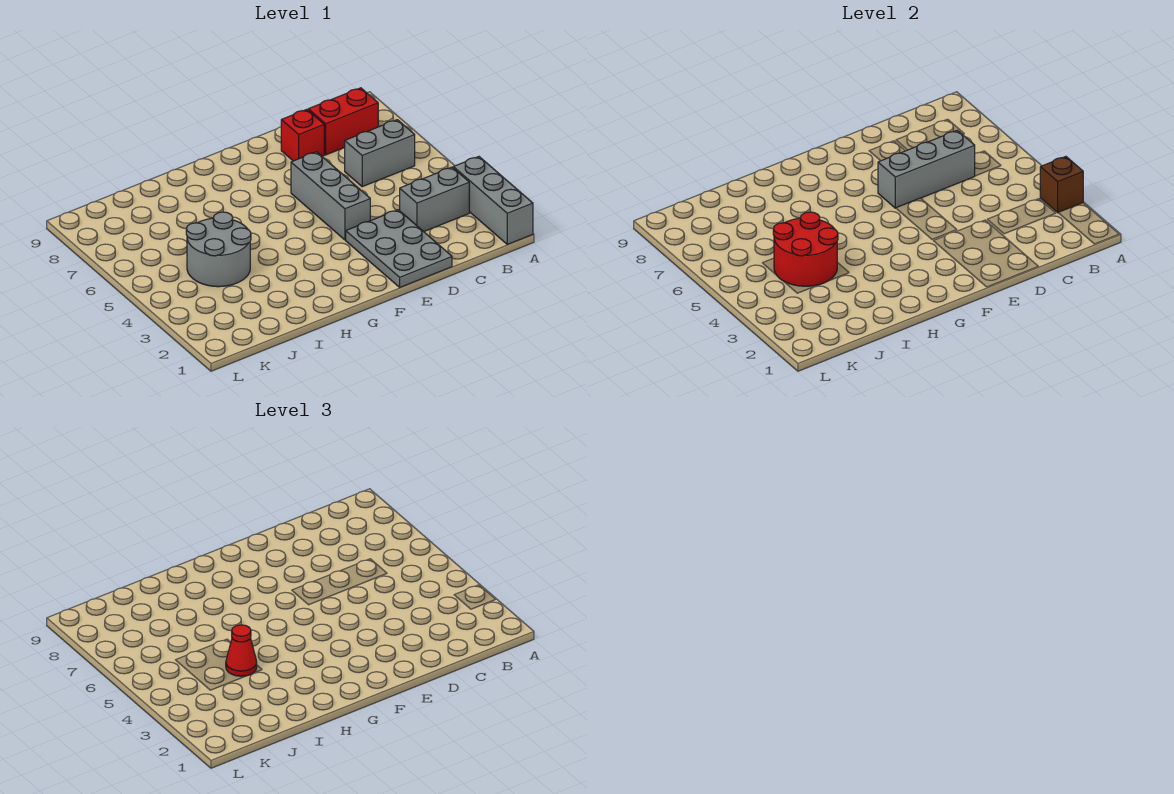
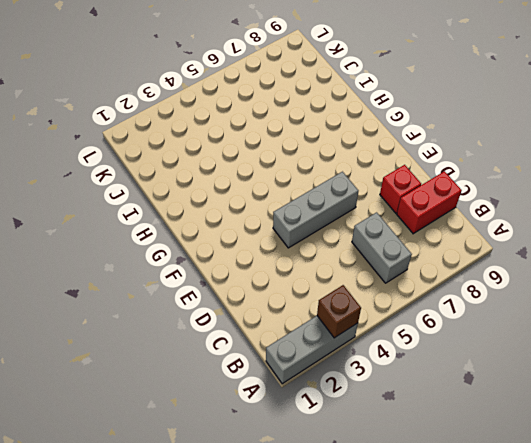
red 1x2 brick [397,171,462,234] -> red 1x2 brick turned to [308,88,378,155]
none -> grey 1x2 brick [400,167,469,232]
none -> grey 2x3 plate [346,210,452,287]
none -> grey 2x2 round brick [186,212,251,287]

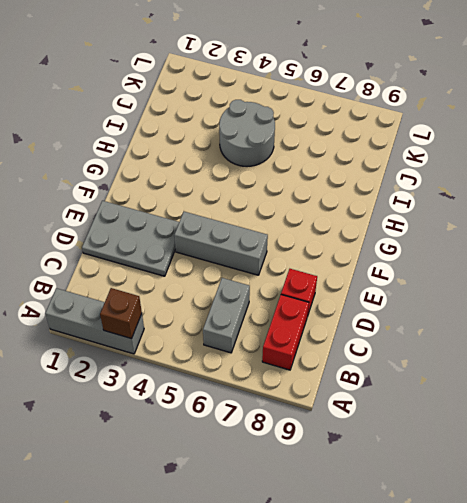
none -> grey 1x2 brick [400,167,469,232]
none -> grey 1x3 brick [878,130,975,208]
none -> red 2x2 round brick [773,212,838,286]

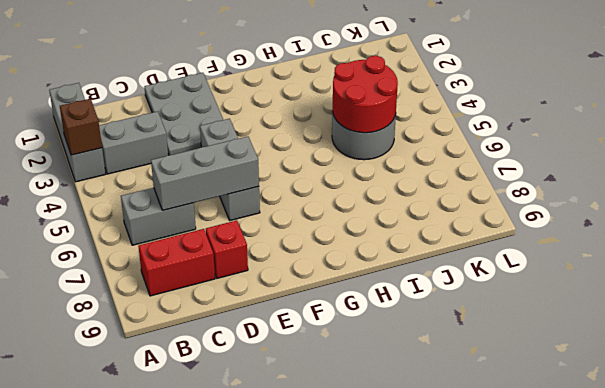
none -> red 1x1 cone [226,625,257,676]

